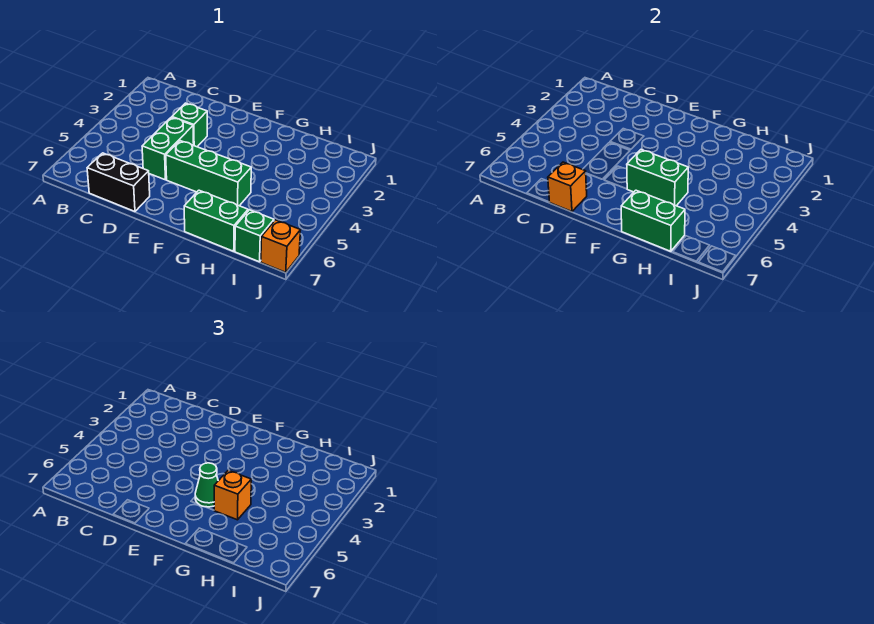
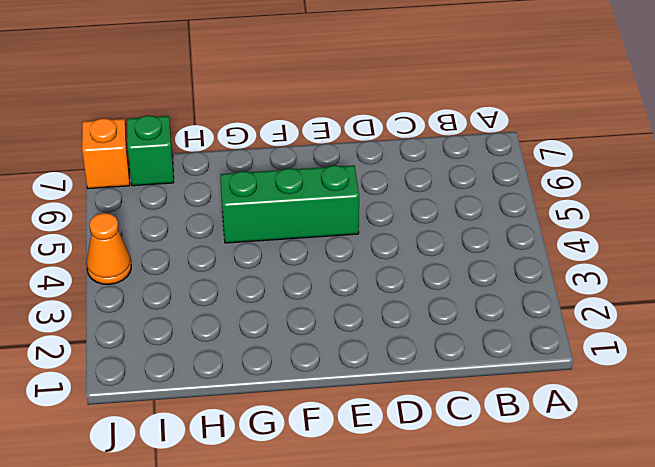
orange 1x1 cone [86,213,131,284] -> none
none -> black 1x2 brick [87,153,150,211]
none -> green 1x1 brick [172,103,207,147]
none -> green 1x2 brick [142,117,194,180]

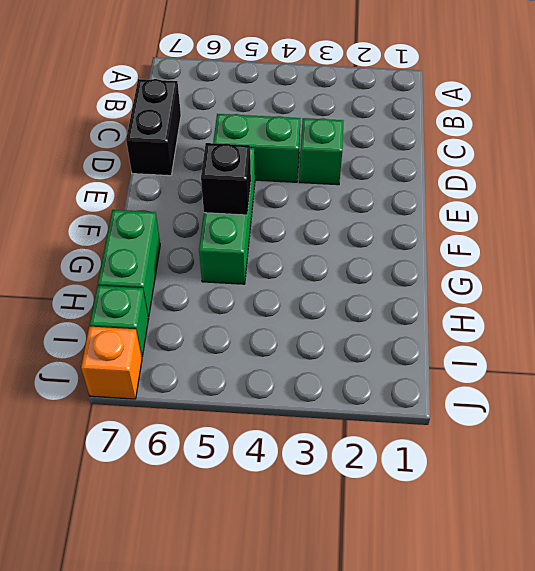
black 1x1 brick [201,143,251,215] -> green 1x2 brick [627,150,688,206]
none -> orange 1x1 brick [548,162,587,211]
none -> green 1x2 brick [621,190,685,251]
none -> green 1x1 cone [195,463,218,507]

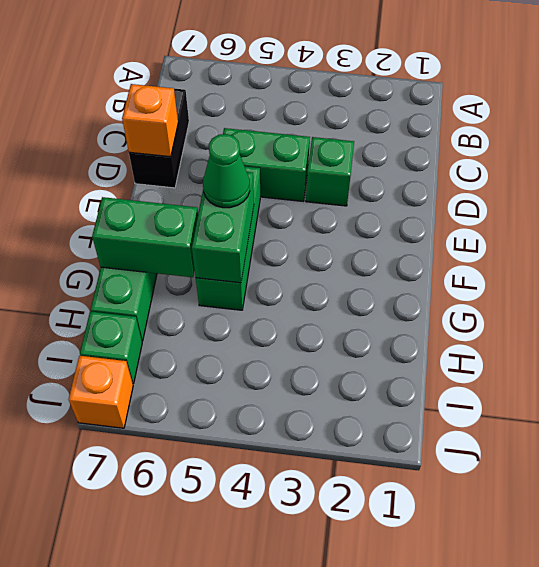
green 1x2 brick [92,197,198,277] -> green 1x2 brick turned to [621,190,685,251]
none -> orange 1x1 brick [214,471,251,520]

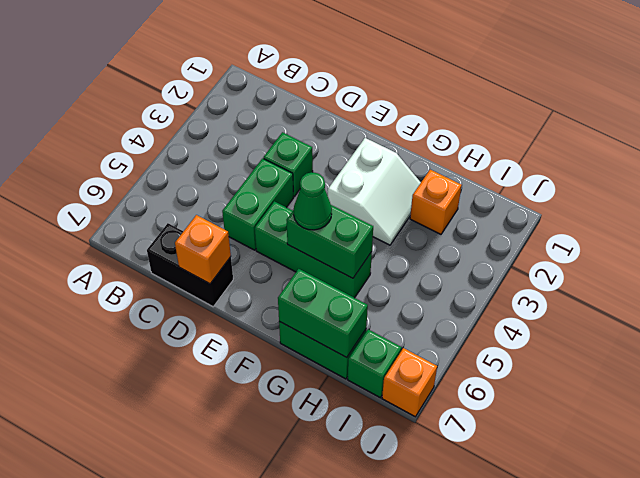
white 2x2 slope [328,138,421,245] -> none
orange 1x1 brick [410,169,462,234] -> orange 1x1 brick moved to [214,471,251,520]

